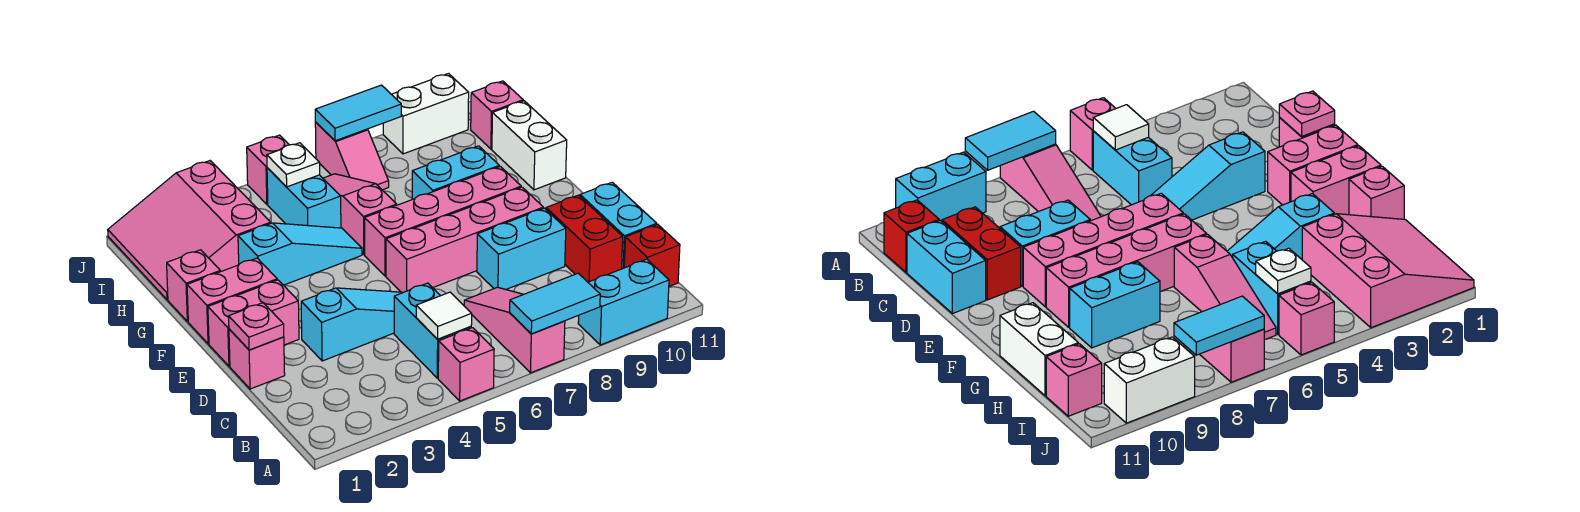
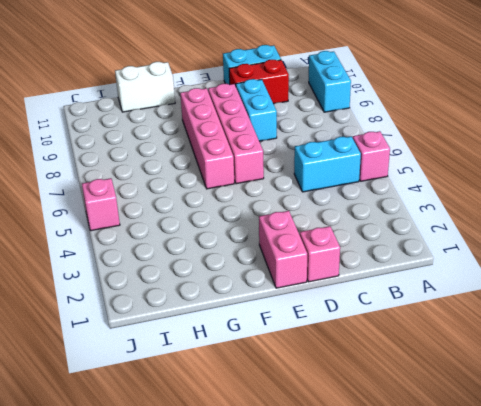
none -> pink 1x3 slope [464,287,565,373]
none -> red 1x1 brick [624,224,680,286]
none -> cyan 1x3 slope [301,288,403,361]
none -> pink 1x2 brick [187,258,277,344]

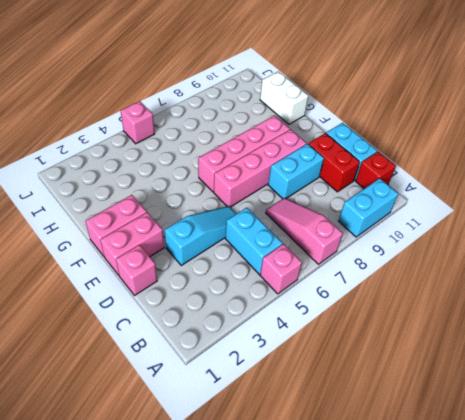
none -> pink 1x1 brick [167,250,220,322]
none -> cyan 1x3 slope [238,223,362,285]
none -> pink 1x3 slope [323,174,397,254]
none -> cyan 1x2 brick [412,146,499,199]

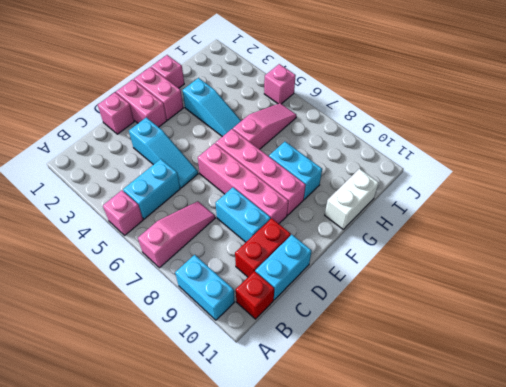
none -> pink 3x3 slope [108,161,271,300]
none -> cyan 1x2 brick [267,168,341,228]
none -> pink 1x2 slope [315,122,389,190]
none -> pink 1x1 brick [471,81,523,149]

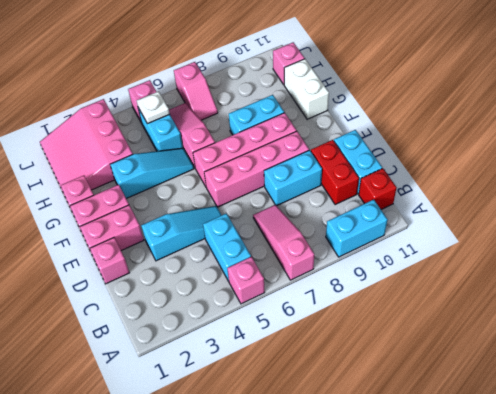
none -> white 1x2 brick [383,74,469,154]
none -> cyan 1x2 tile [510,273,600,334]
none -> white 1x1 tile [416,292,472,339]
none -> pink 1x1 plate [229,303,284,350]

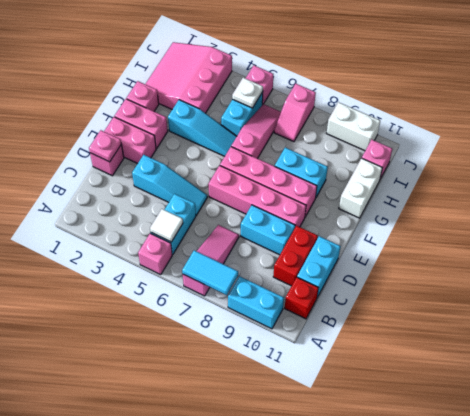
none -> cyan 1x2 tile [315,85,401,141]

